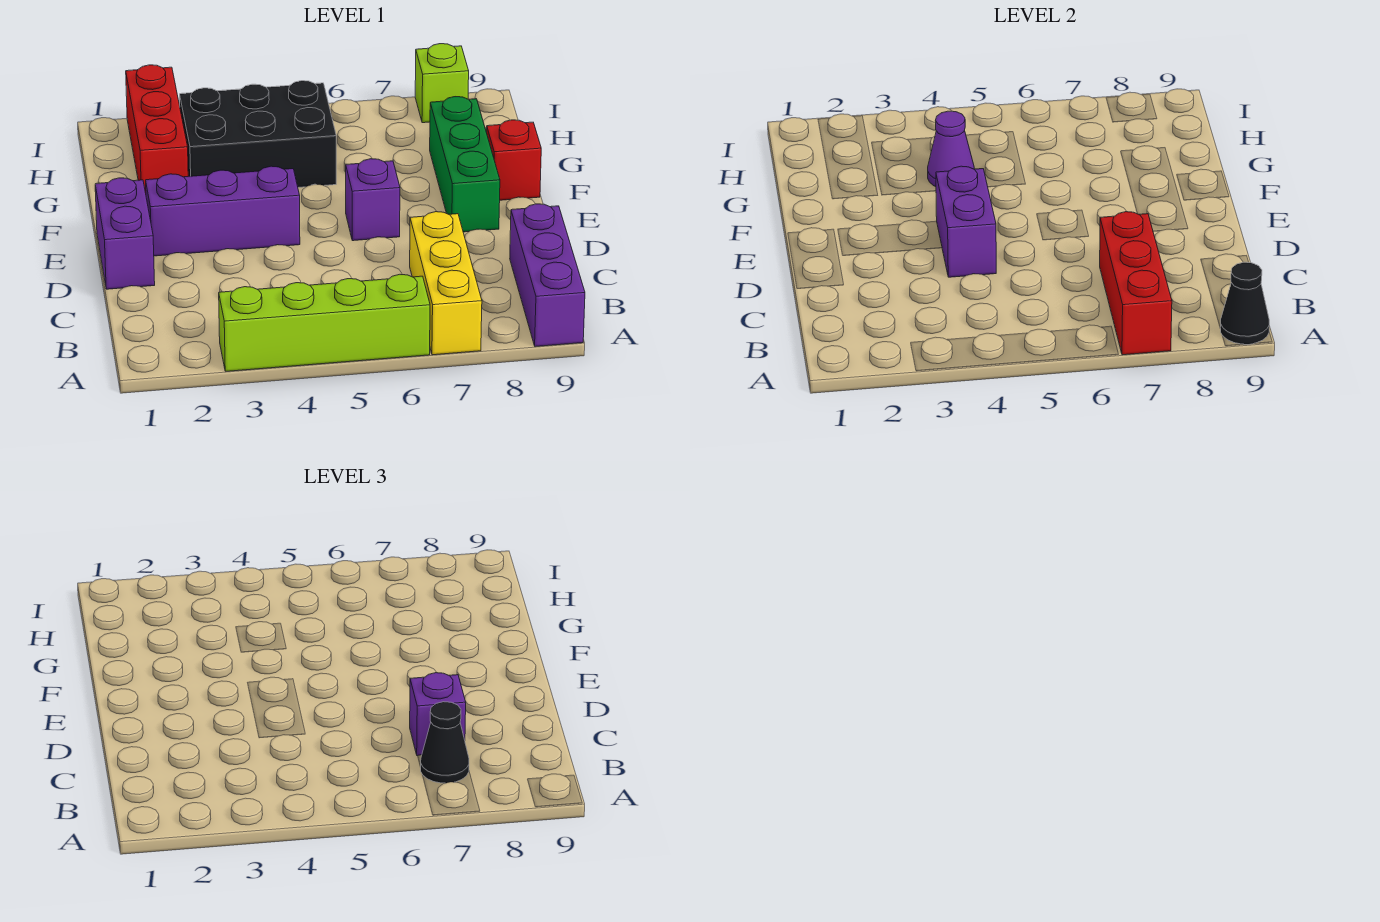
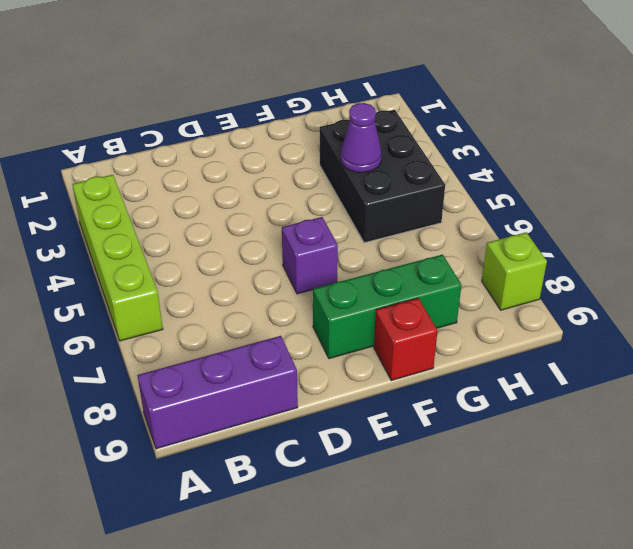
none -> yellow 1x3 brick [410,212,482,355]
none -> purple 1x2 brick [95,178,155,289]
none -> purple 1x3 brick [146,166,300,256]

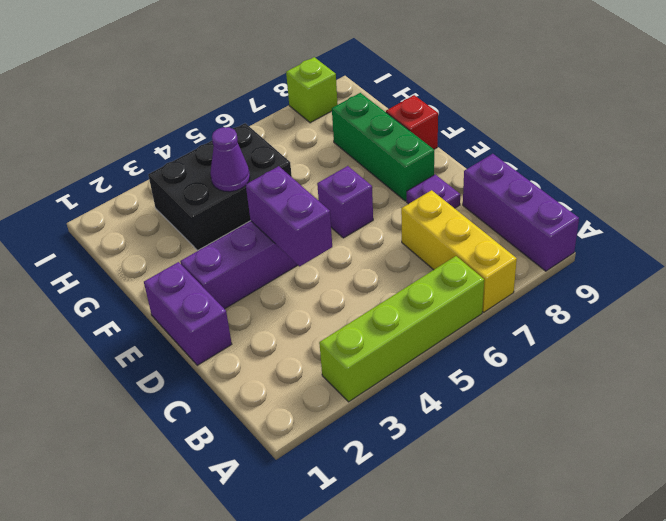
purple 1x1 plate [407,174,460,208] -> none
none -> red 1x3 brick [126,65,188,193]
none -> red 1x3 brick [1100,212,1172,355]
none -> black 1x1 cone [1220,262,1269,345]

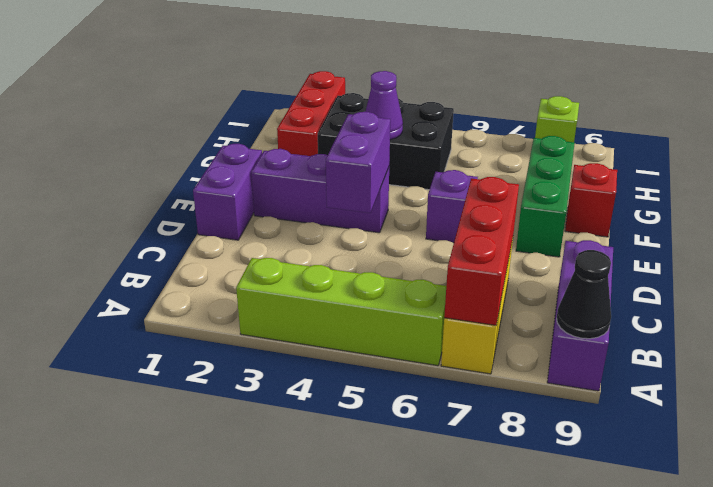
none -> black 1x1 cone [421,702,469,783]
none -> purple 1x1 brick [410,673,466,756]

